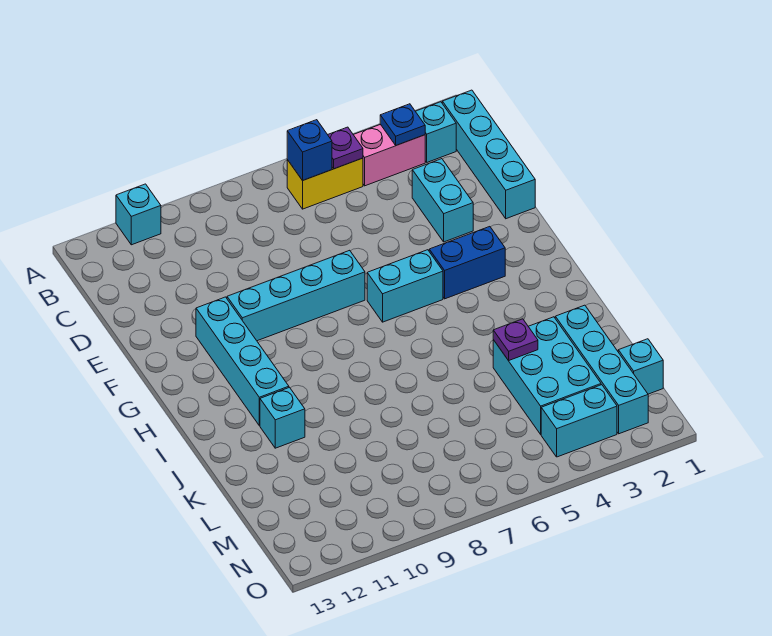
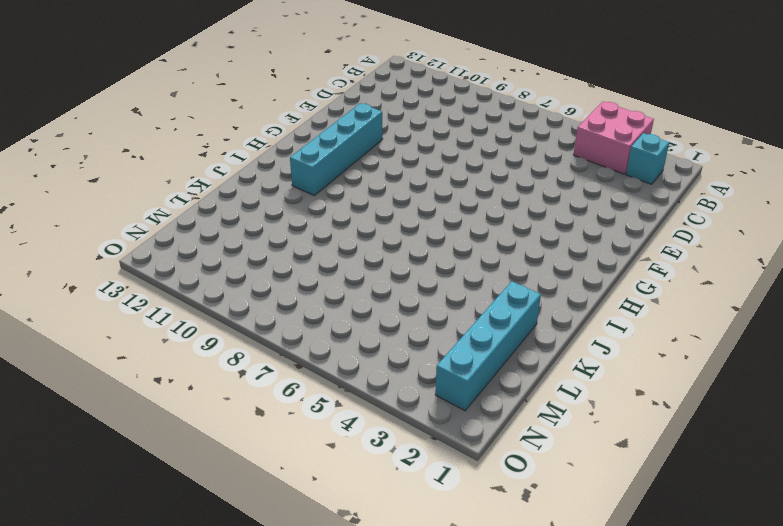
pink 2x2 brick [574,101,654,174] -> pink 1x2 brick [354,124,425,186]
none -> cyan 1x1 brick [116,184,161,245]
none -> cyan 1x4 brick [442,90,535,219]
none -> yellow 1x2 brick [287,158,363,209]

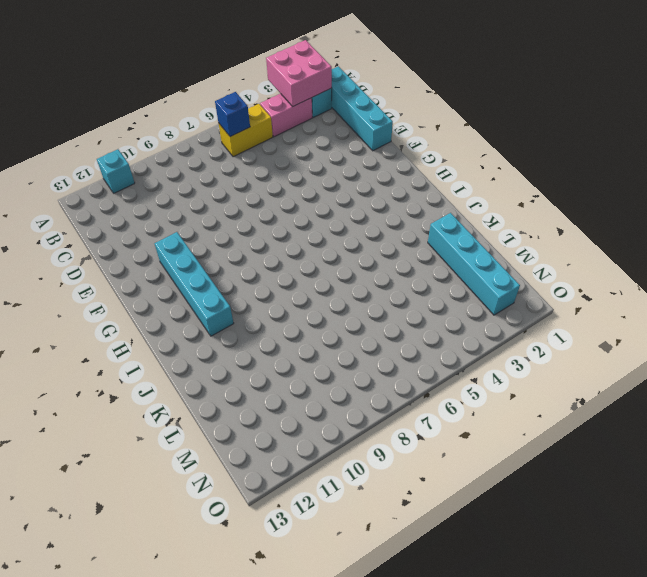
pink 2x2 brick [266,40,332,106] -> blue 1x1 plate [380,104,425,145]
none -> cyan 1x2 brick [412,159,473,242]
none -> cyan 1x4 brick [227,250,365,341]
none -> blue 1x2 brick [429,227,505,299]

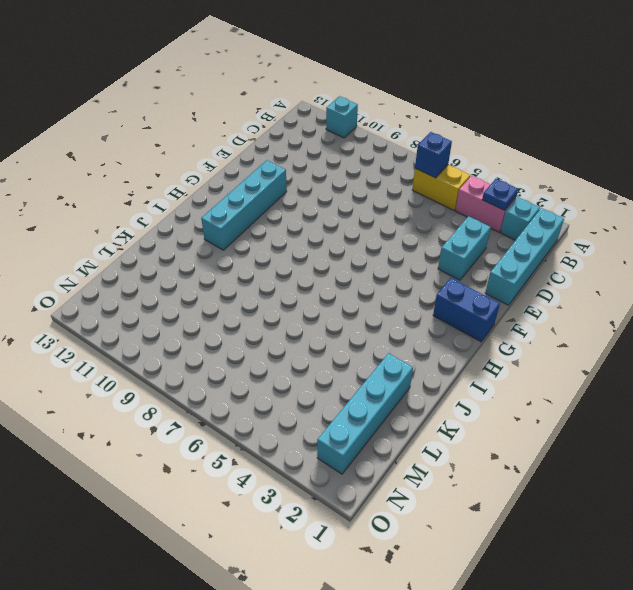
blue 1x2 brick [433,278,500,342] -> blue 1x2 brick moved to [429,227,505,299]
none -> cyan 1x4 brick [227,250,365,341]
none -> cyan 1x2 brick [367,250,443,322]
none -> cyan 1x1 brick [260,388,305,448]

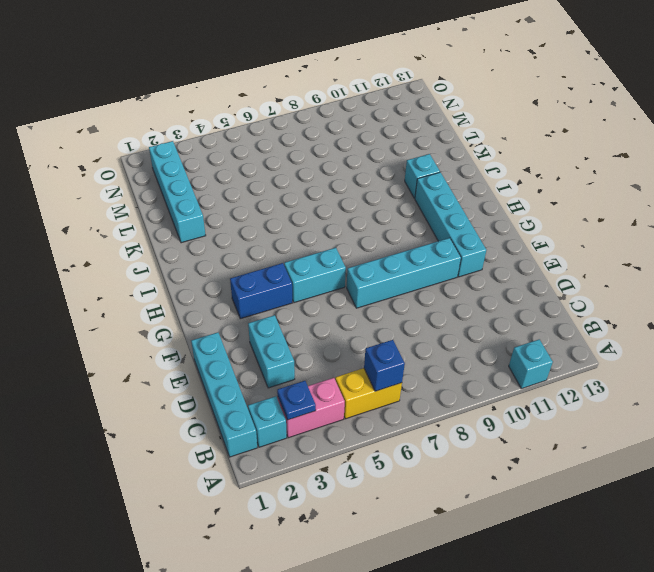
none -> cyan 2x3 brick [493,317,601,434]
none -> cyan 1x1 brick [618,339,663,394]
none -> cyan 1x2 brick [541,385,617,457]

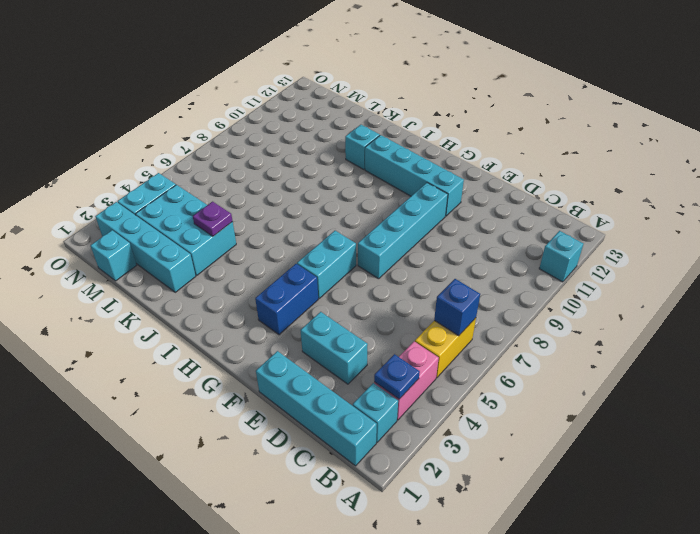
none -> purple 1x1 plate [328,127,363,169]

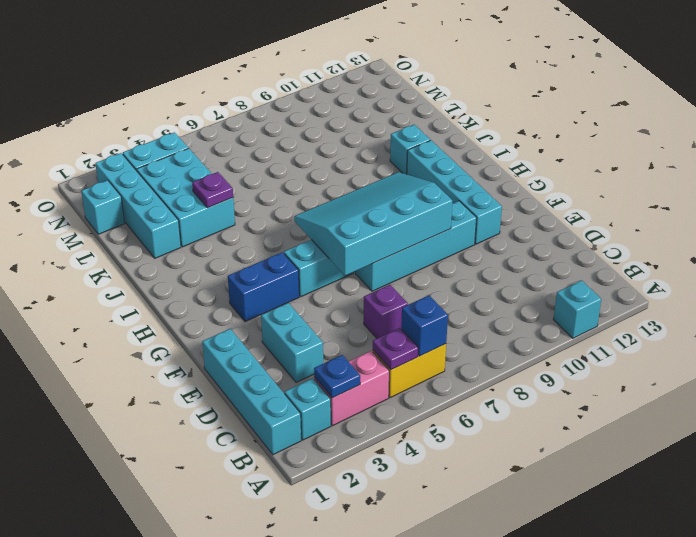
purple 1x1 brick [364,285,408,338] -> none
cyan 3x4 slope [294,172,452,276] -> none

